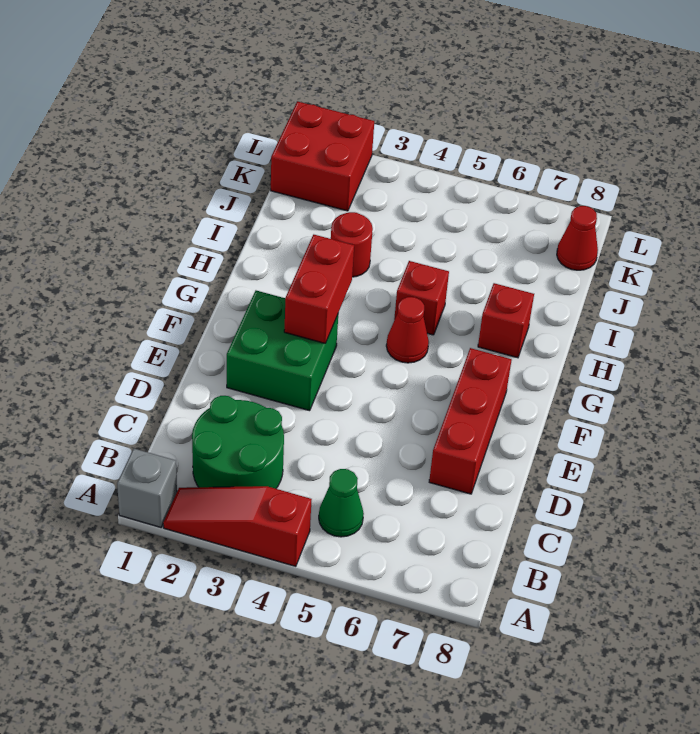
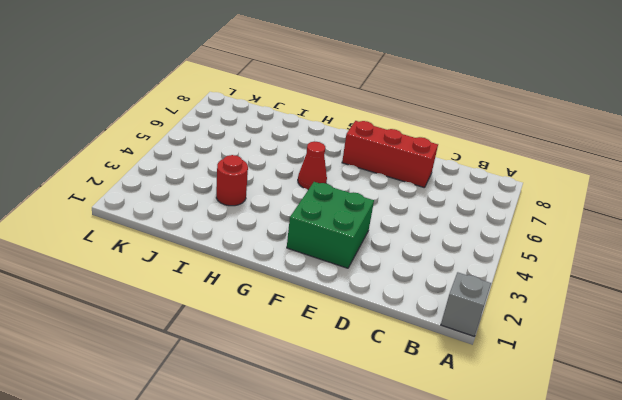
none -> red 1x3 slope [163,486,312,566]
none -> green 2x2 round brick [192,396,284,489]
none -> green 1x1 cone [319,469,364,537]

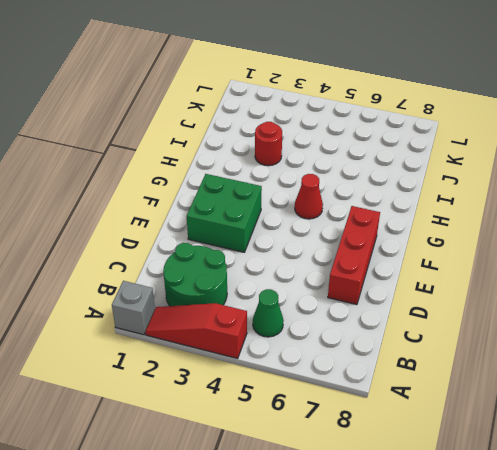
none -> red 1x1 brick [394,261,449,335]
none -> red 1x1 brick [478,283,534,358]
none -> red 2x2 brick [271,101,374,211]

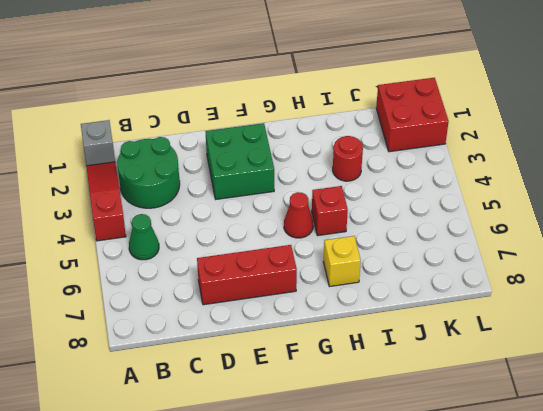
yellow 1x1 brick [323,236,361,287] -> red 1x1 brick [478,283,534,358]
none -> red 1x1 cone [557,206,598,270]
none -> red 1x2 brick [284,235,354,343]

